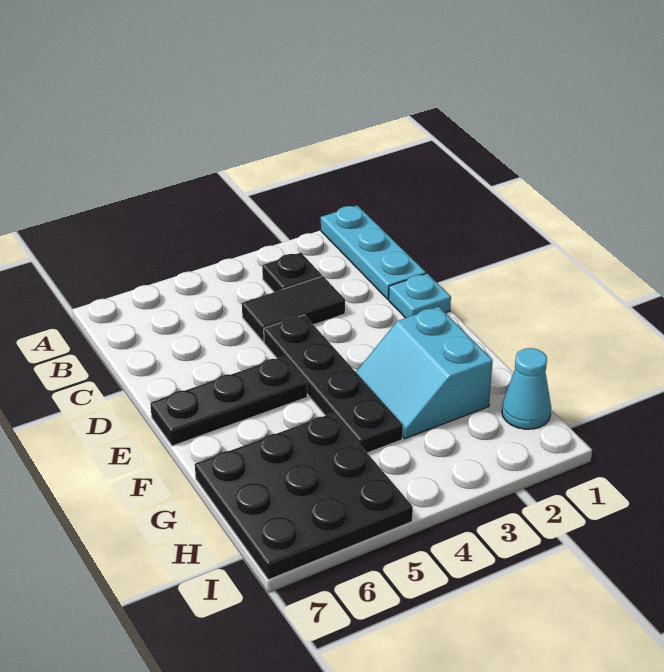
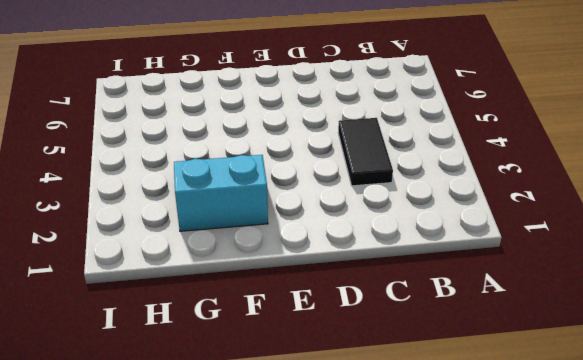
none -> cyan 1x3 plate [321,205,426,299]
none -> black 1x1 plate [262,253,322,292]

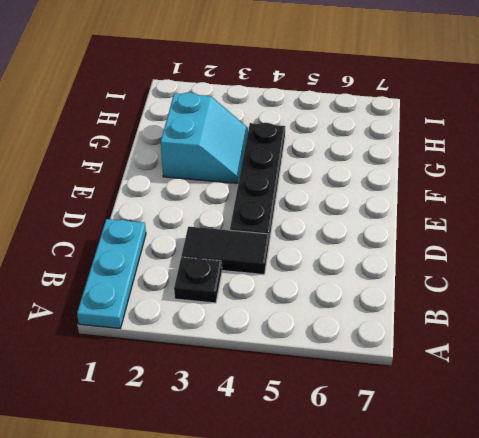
none -> cyan 1x1 plate [389,273,451,318]
none -> black 1x3 plate [150,356,307,446]

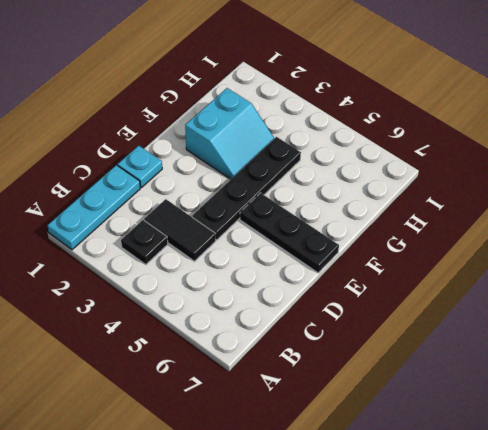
none -> black 3x3 plate [195,413,413,580]
none -> cyan 1x1 cone [502,348,551,429]

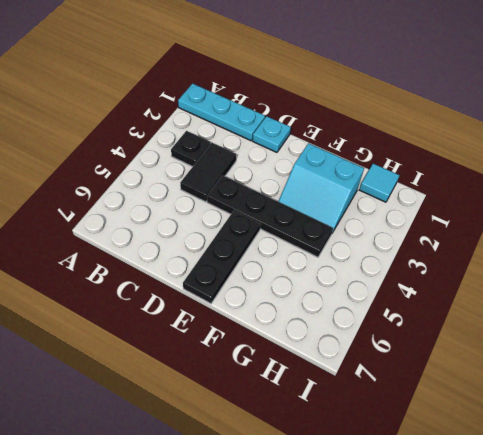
cyan 1x1 tile [359,164,400,202] -> cyan 1x1 cone [502,348,551,429]
none -> black 3x3 plate [195,413,413,580]

